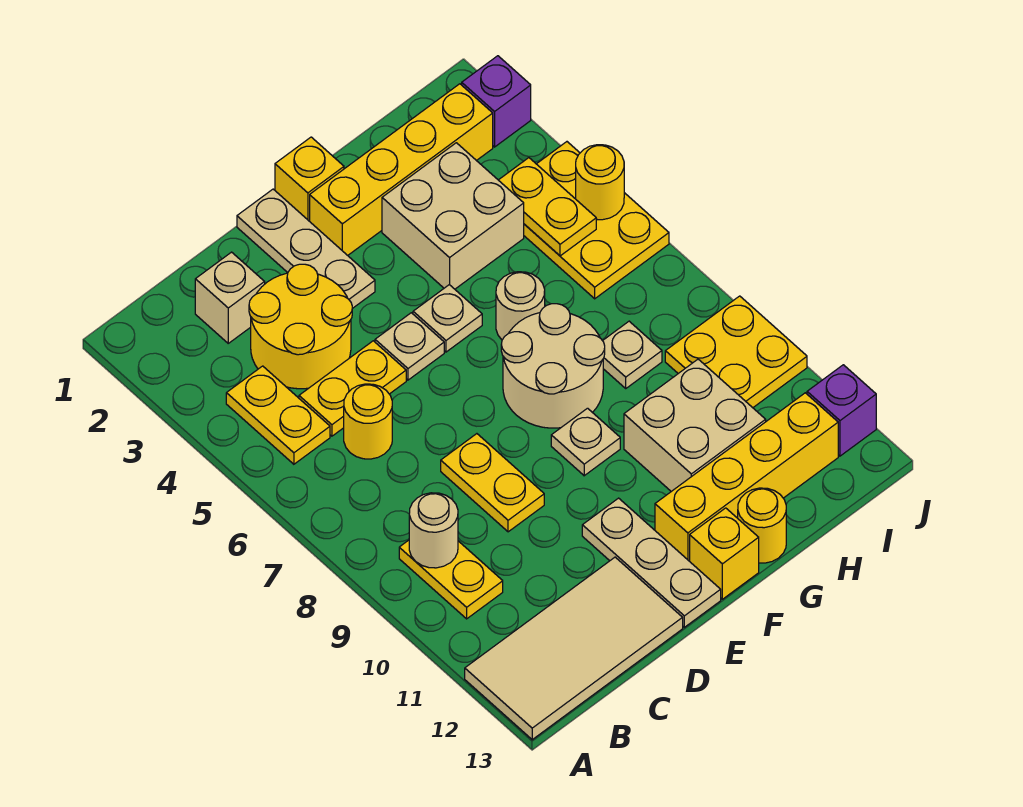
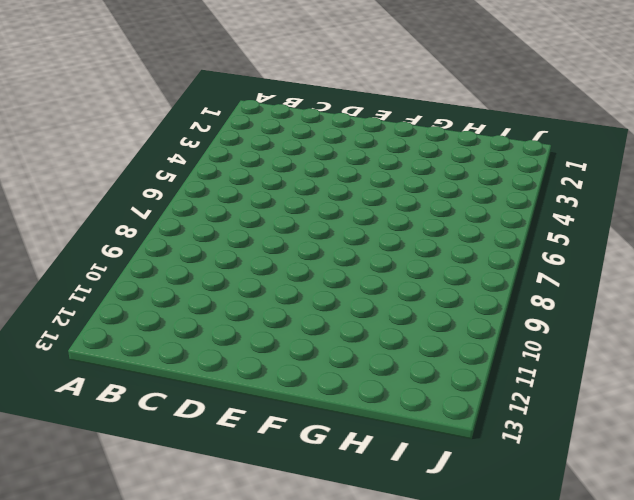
none -> tan 2x4 tile [465,557,683,740]
none -> yellow 1x2 plate [226,366,330,464]
none -> yellow 1x2 plate [399,540,503,619]
none -> tan 1x1 brick [195,252,265,343]

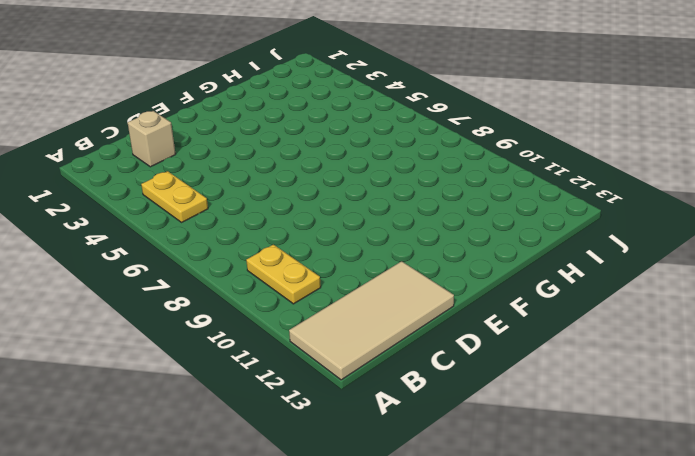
none -> yellow 2x2 round brick [249,264,352,389]
none -> yellow 1x2 plate [299,341,406,436]
none -> yellow 1x1 round brick [344,384,392,459]
none -> yellow 1x2 plate [441,434,544,532]

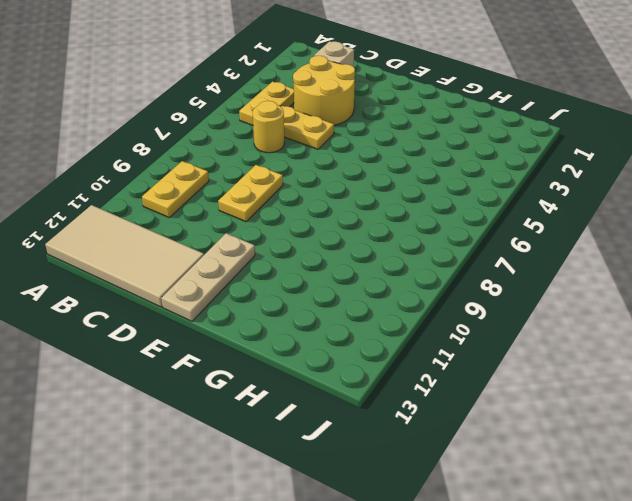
none -> tan 1x3 plate [237,189,375,309]
none -> tan 1x1 plate [375,313,444,380]
none -> yellow 1x1 brick [275,137,344,221]
none -> yellow 1x4 brick [310,84,493,255]

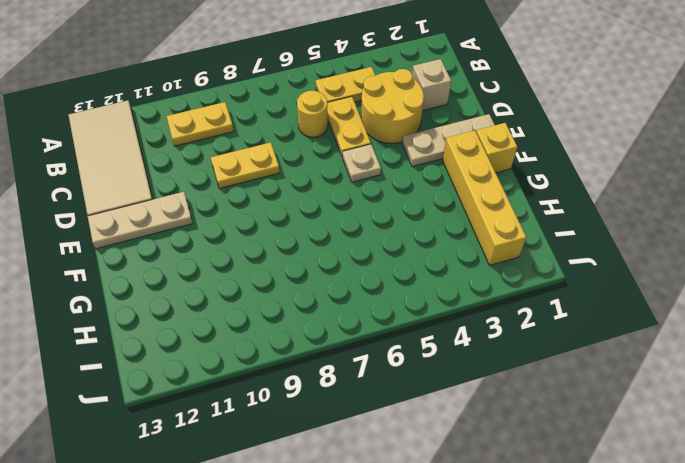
none -> tan 1x1 plate [413,285,482,352]
none -> tan 2x2 round brick [501,304,605,428]
none -> tan 1x1 plate [551,408,620,476]
none -> yellow 1x4 brick [655,393,838,561]

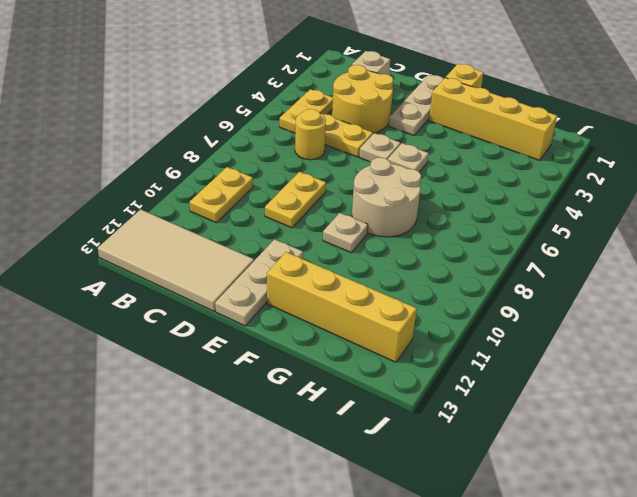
none -> yellow 1x1 brick [690,508,759,599]
none -> tan 2x2 brick [382,143,524,289]
none -> tan 1x1 round brick [496,272,545,340]
none -> tan 2x2 brick [624,359,766,491]

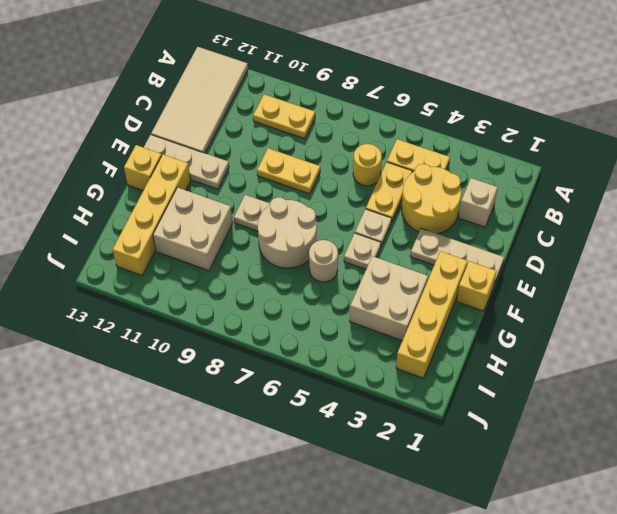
none -> yellow 1x1 round brick [738,488,786,563]
none -> tan 1x1 plate [603,321,662,388]
none -> yellow 2x3 plate [524,142,669,299]
none -> yellow 2x2 plate [665,296,807,408]

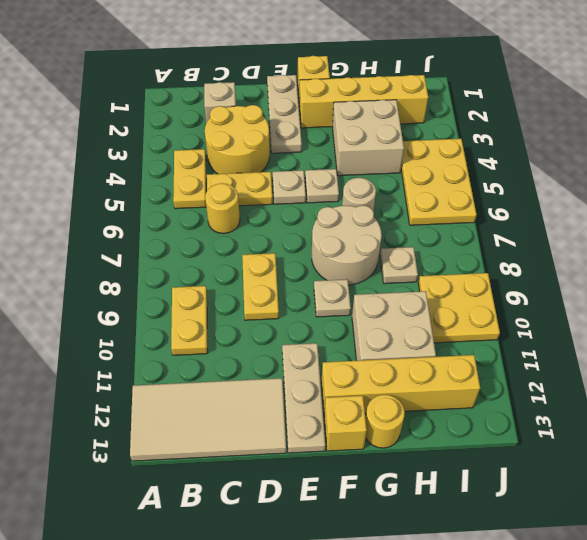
none -> purple 1x1 brick [462,56,531,147]
none -> purple 1x1 brick [807,365,876,456]
none -> tan 1x1 round brick [409,493,458,568]
none -> yellow 1x2 plate [499,158,596,256]

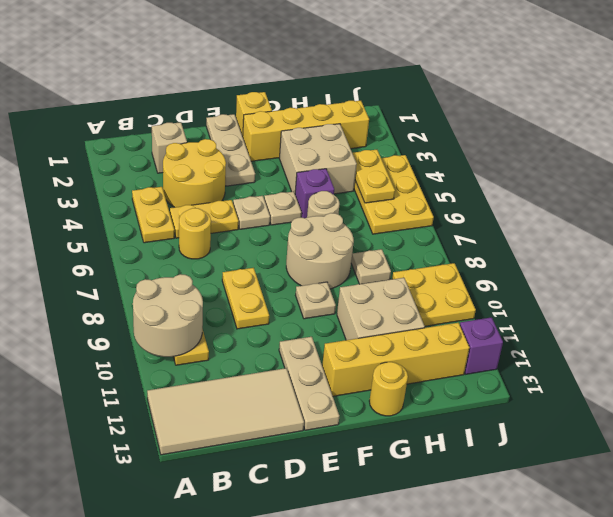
tan 2x2 round brick [133,274,203,357] -> tan 1x1 round brick [409,493,458,568]
purple 1x1 brick [295,169,334,218] -> purple 1x1 brick moved to [462,56,531,147]
none -> yellow 1x1 brick [690,508,759,599]
none -> yellow 1x1 round brick [576,145,624,220]

